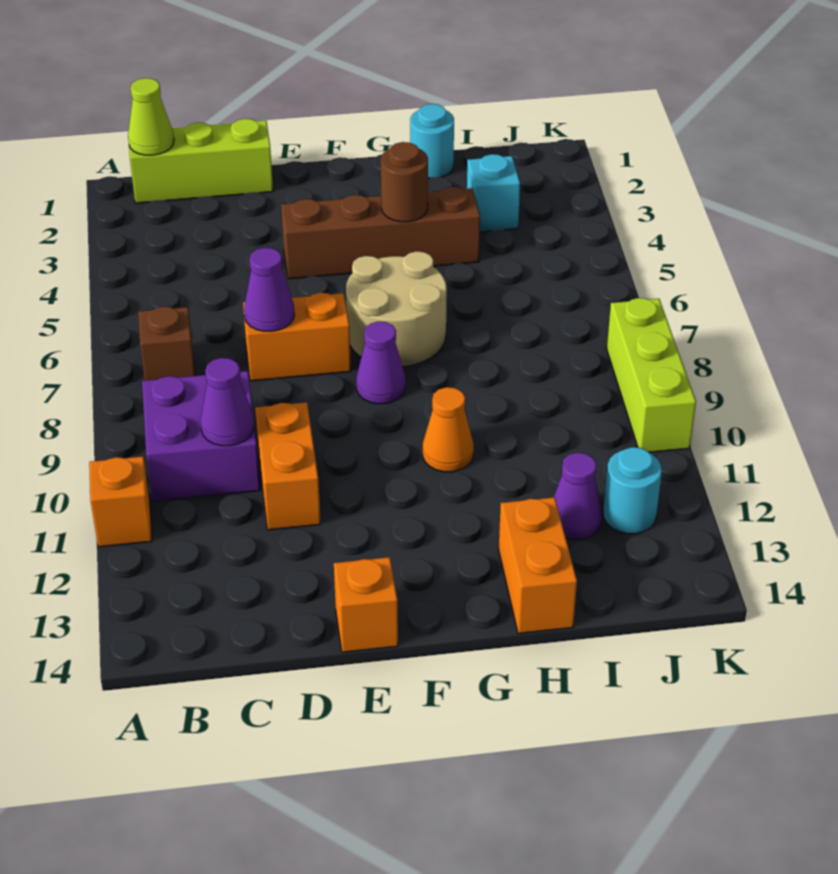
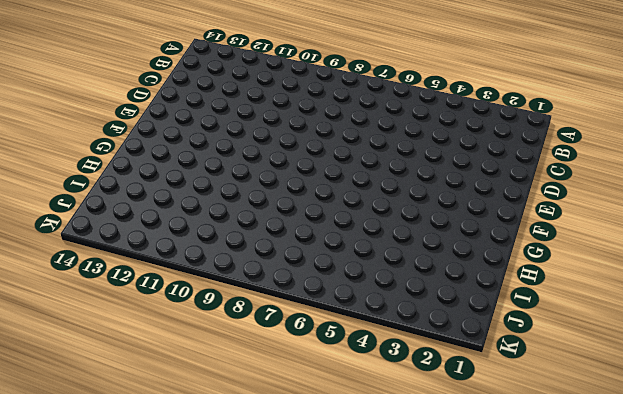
none -> orange 1x1 brick [89,457,152,547]
none -> lime 1x3 brick [129,119,273,203]
none -> brown 1x1 brick [138,307,195,381]

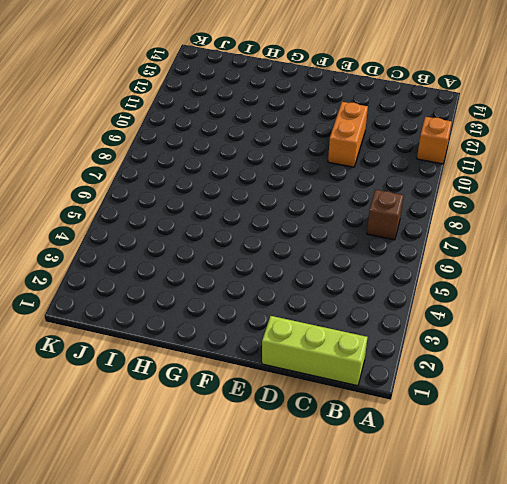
none -> purple 2x2 brick [142,371,260,501]
none -> orange 1x2 brick [243,293,351,381]
none -> brown 1x4 brick [281,187,480,279]

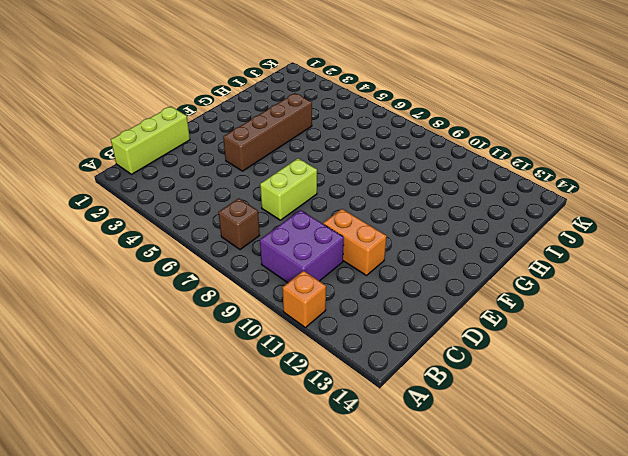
lime 1x2 brick [260,158,317,220] -> orange 1x2 brick [243,293,351,381]
none -> orange 1x1 brick [334,557,398,652]
none -> tan 2x2 round brick [346,251,447,367]
none -> purple 1x1 cone [356,322,406,404]

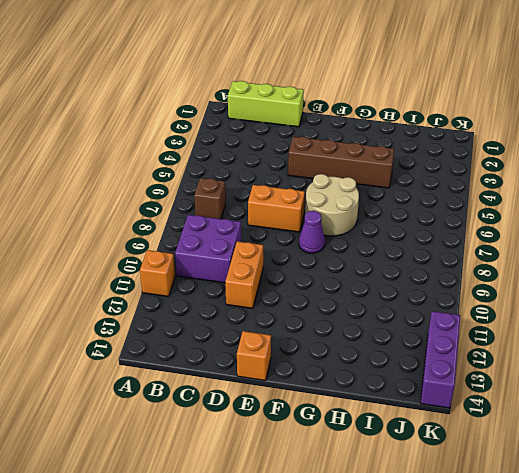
purple 1x3 brick [421,311,460,408] -> none
none -> orange 1x1 cone [423,387,474,472]
none -> cyan 1x1 round brick [410,104,454,178]
none -> orange 1x2 brick [499,497,577,633]

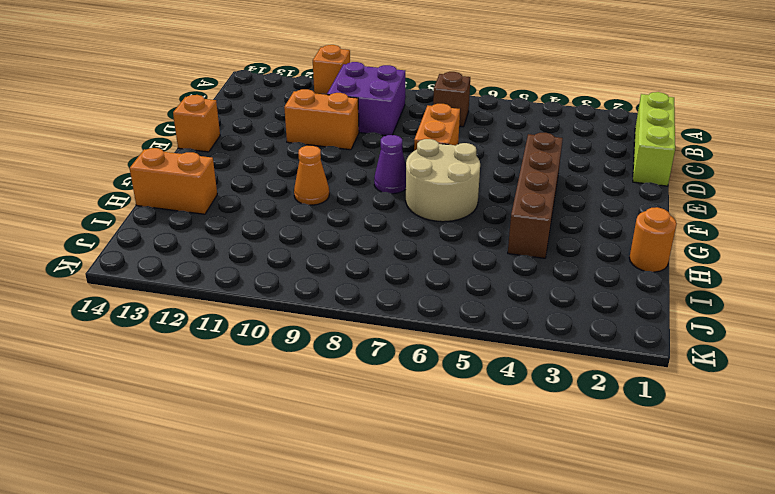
orange 1x1 round brick [629,207,676,272] -> cyan 1x1 round brick [410,104,454,178]
none -> cyan 1x1 brick [467,154,520,232]
none -> purple 1x1 cone [554,453,602,539]
none -> cyan 1x1 round brick [603,447,662,534]

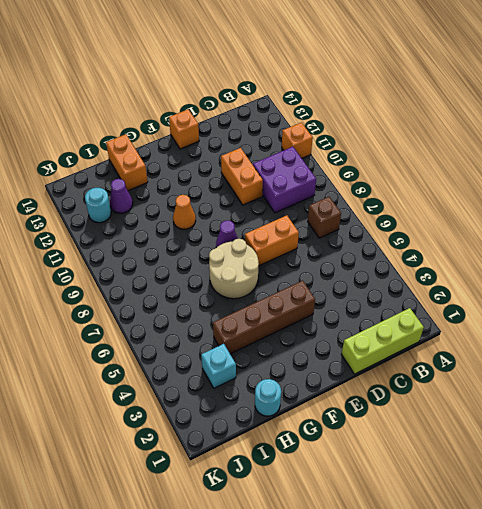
none -> lime 1x3 brick [607,298,696,452]
none -> lime 1x1 cone [128,78,174,155]
none -> purple 1x1 cone [201,358,254,446]

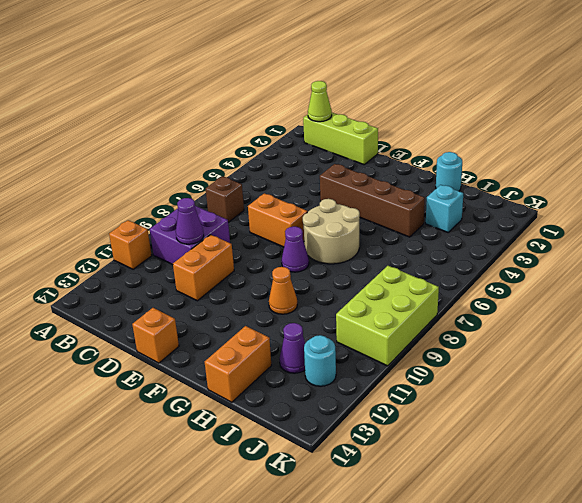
lime 2x3 brick [336,266,439,366] -> lime 1x3 brick [607,298,696,452]
none -> purple 1x1 cone [244,248,294,331]
none -> brown 1x1 round brick [381,142,428,222]

